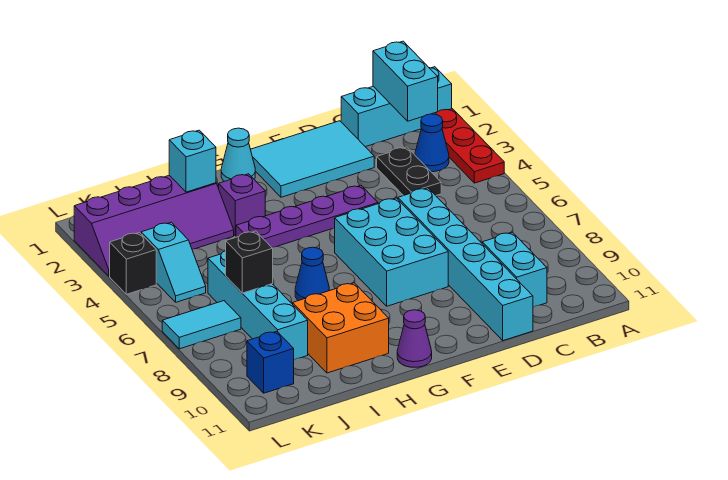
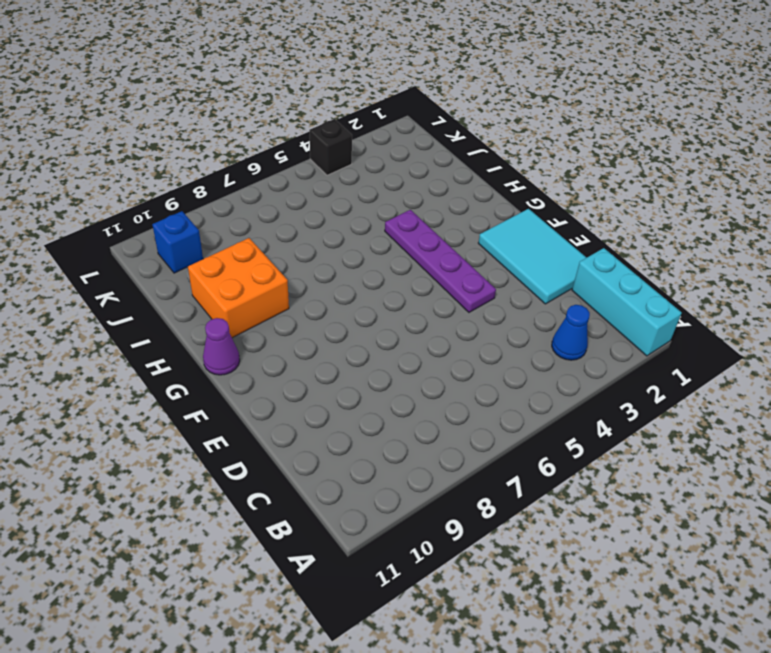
none -> red 1x3 plate [435,109,504,183]
none -> black 1x2 plate [377,147,441,196]
none -> cyan 1x2 brick [482,232,547,307]

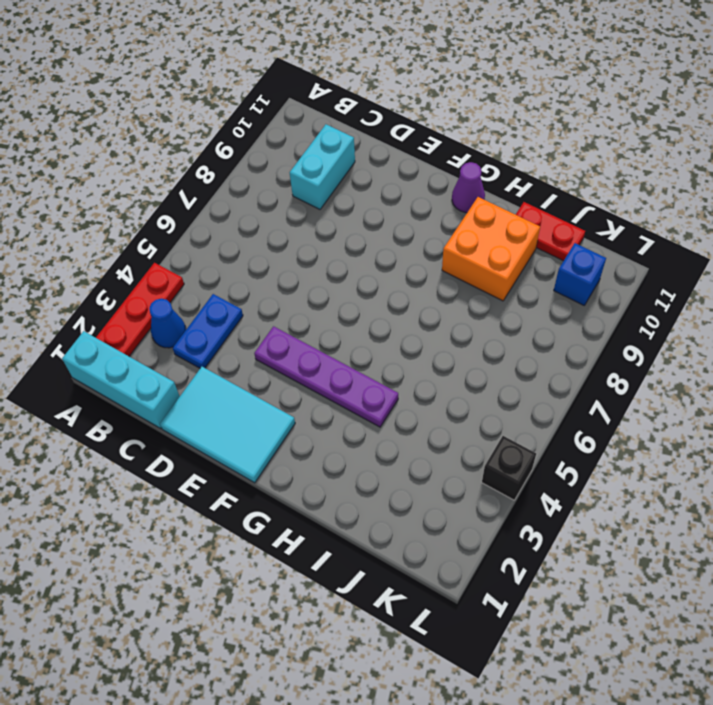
blue 1x2 plate [173,294,243,368] -> black 1x2 plate [377,147,441,196]
red 1x2 plate [516,202,585,261] -> none
none -> cyan 1x6 brick [398,188,533,341]
none -> cyan 2x3 brick [335,198,448,306]
none -> cyan 1x1 cone [221,128,255,181]

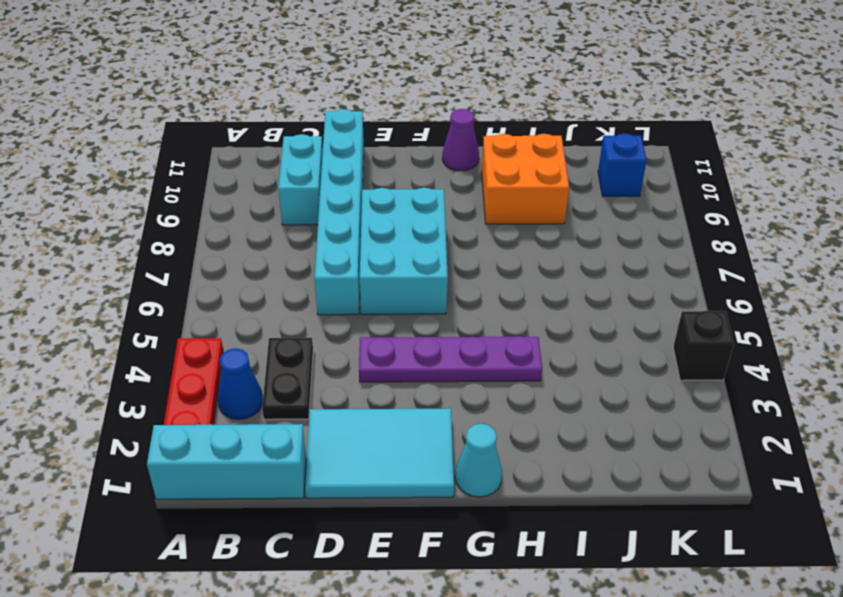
none -> purple 1x1 brick [219,174,265,236]
none -> blue 1x1 cone [295,247,329,301]
none -> purple 2x4 slope [74,175,234,276]

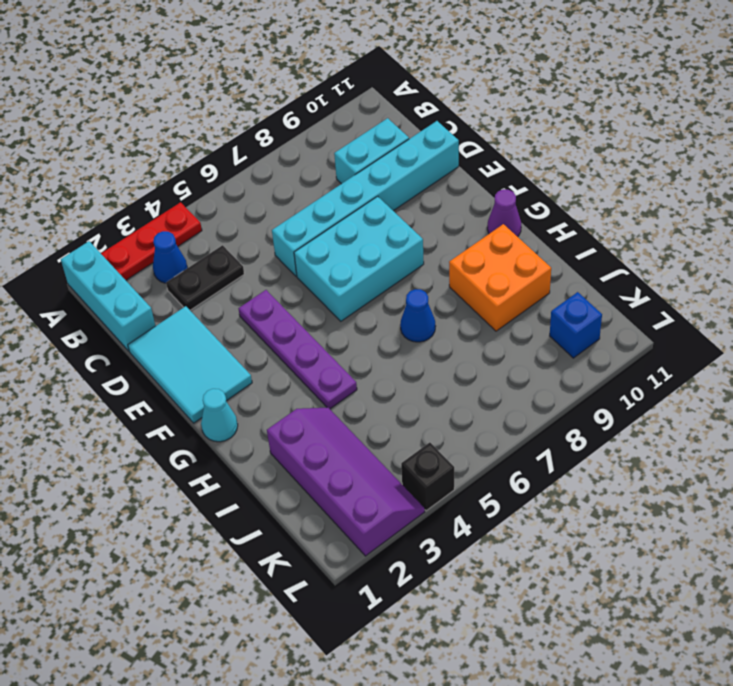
none -> purple 1x1 brick [219,174,265,236]
none -> cyan 1x4 brick [208,251,308,360]
none -> cyan 1x2 slope [141,222,206,302]

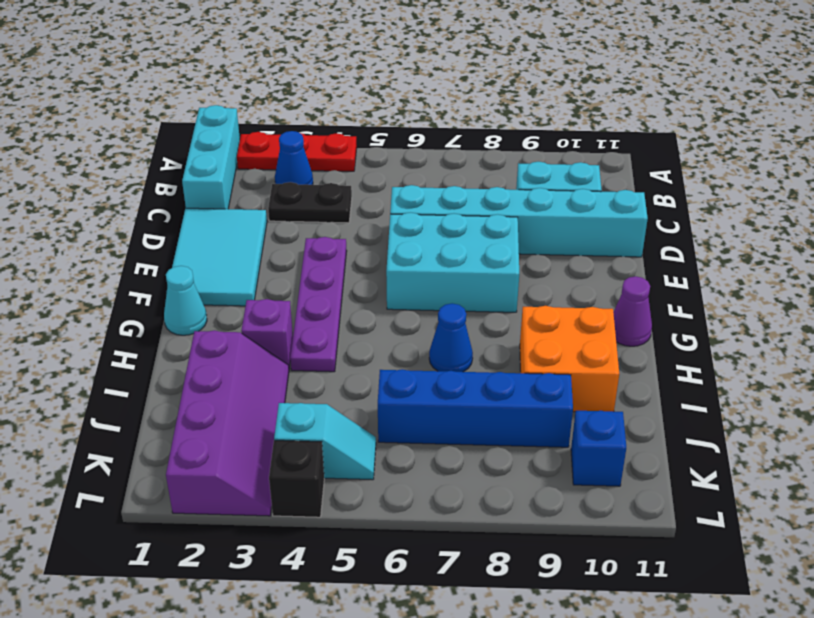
blue 1x4 brick [378,369,573,447] -> cyan 1x4 brick [208,251,308,360]
none -> cyan 1x2 tile [162,301,241,349]
none -> cyan 1x2 brick [373,41,438,121]
none -> cyan 1x1 brick [169,130,216,192]

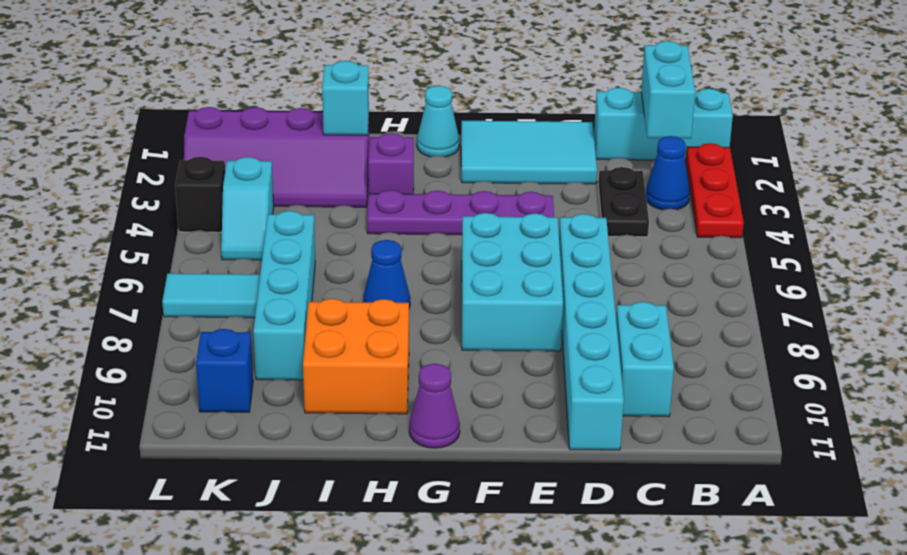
none -> black 1x1 brick [226,231,273,293]

